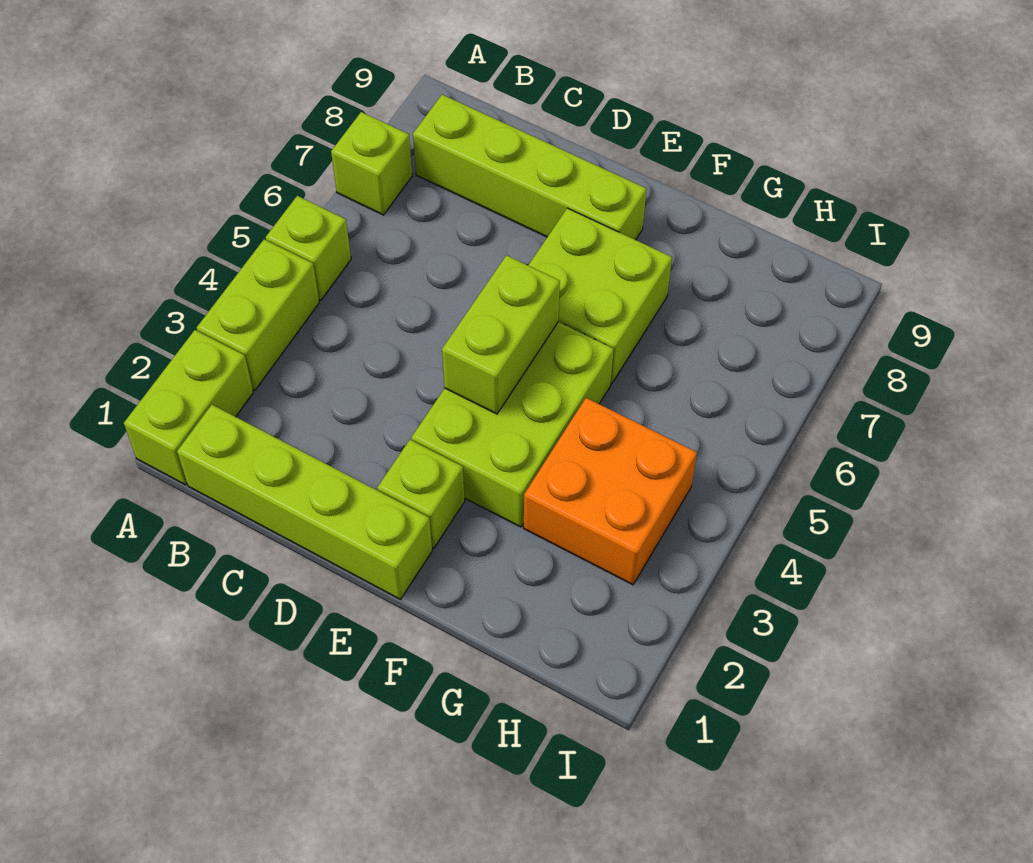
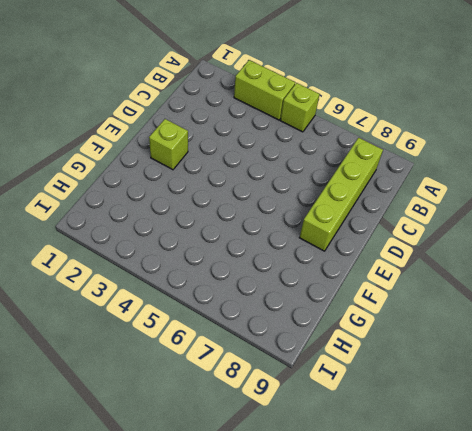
none -> lime 1x2 brick [124,330,253,485]
none -> lime 1x1 brick [331,112,412,215]

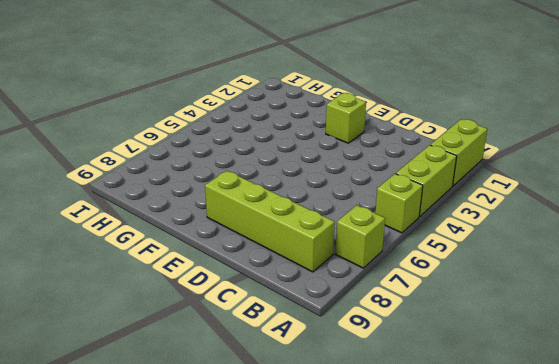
none -> lime 1x4 brick [177,405,432,599]
none -> lime 2x3 brick [411,322,614,527]

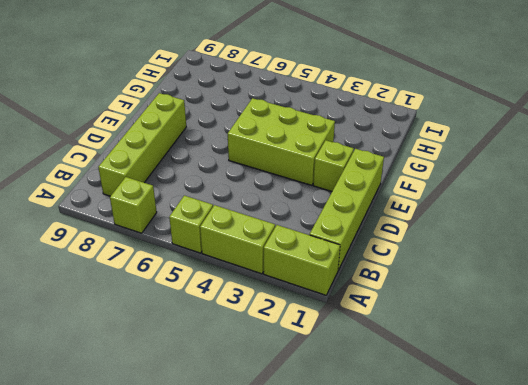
none -> lime 2x2 brick [528,208,672,384]
none -> orange 2x2 brick [524,398,697,585]

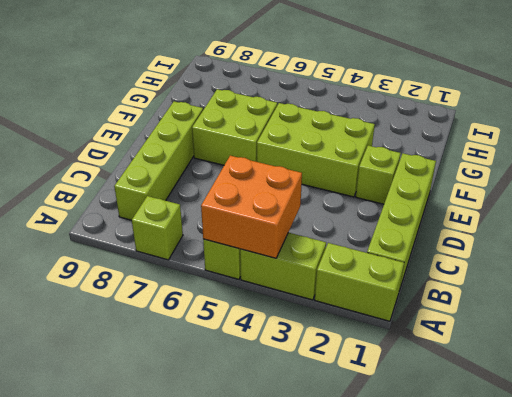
orange 2x2 brick [201,156,302,258] -> orange 2x2 brick moved to [524,398,697,585]
none -> lime 1x2 brick [442,255,560,414]

